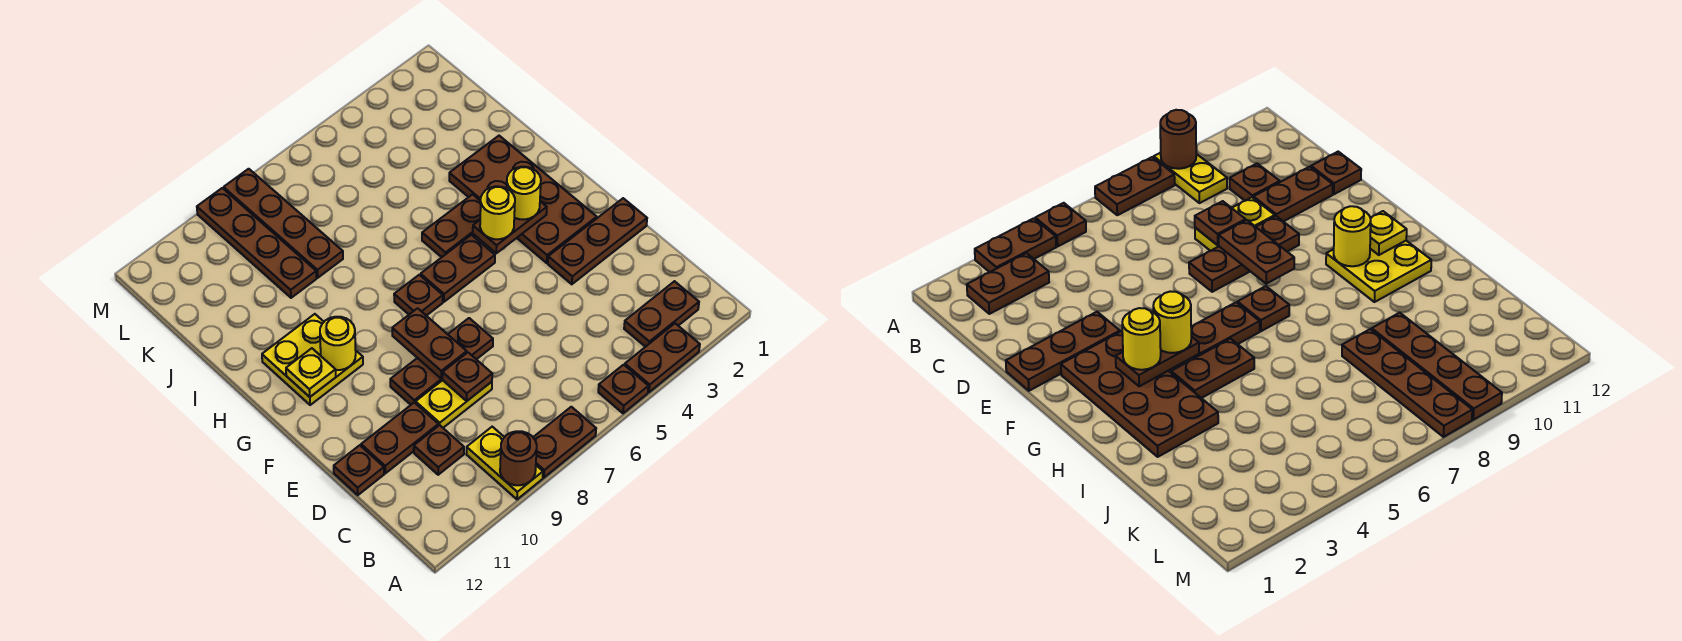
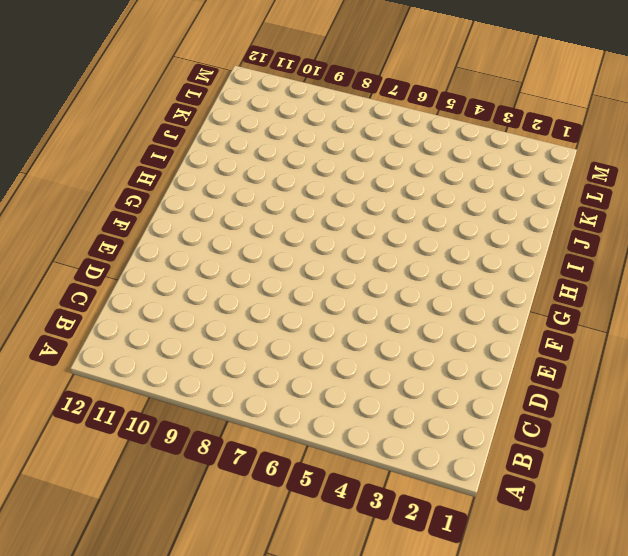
none -> brown 1x2 plate [625,324,700,392]
none -> brown 1x1 plate [598,365,648,413]
none -> brown 1x2 plate [533,407,596,478]

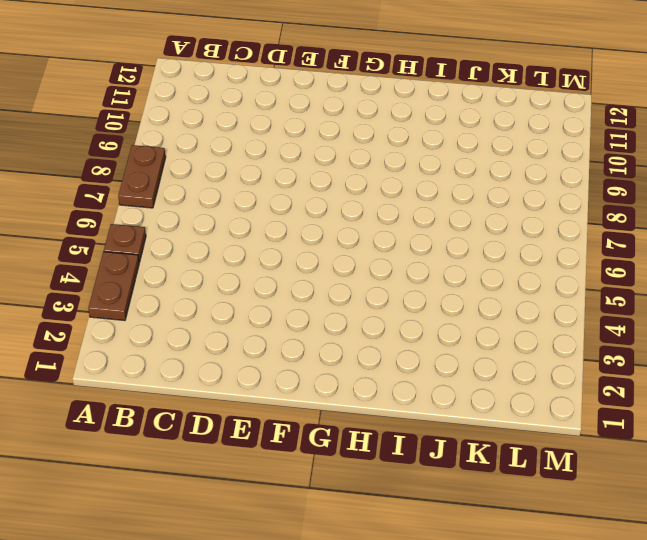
none -> yellow 1x2 plate [466,427,543,499]
none -> brown 1x2 plate [624,281,699,347]
none -> brown 1x1 plate [414,425,464,475]

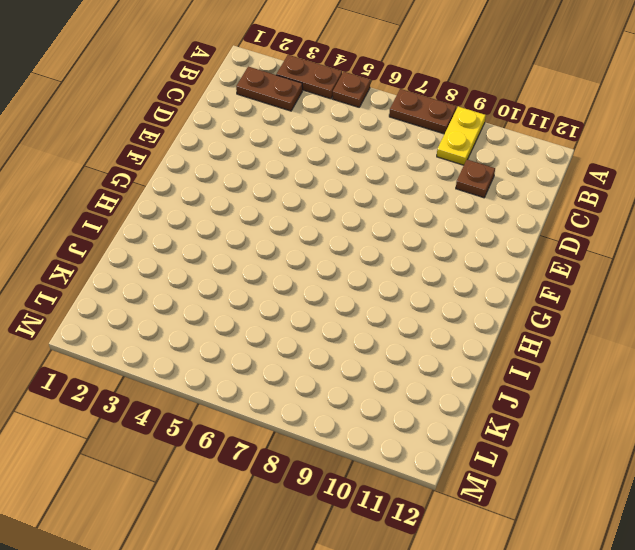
none -> yellow 1x2 plate [416,380,492,428]
none -> brown 1x2 plate [361,403,438,473]
none -> brown 1x1 plate [334,445,384,495]

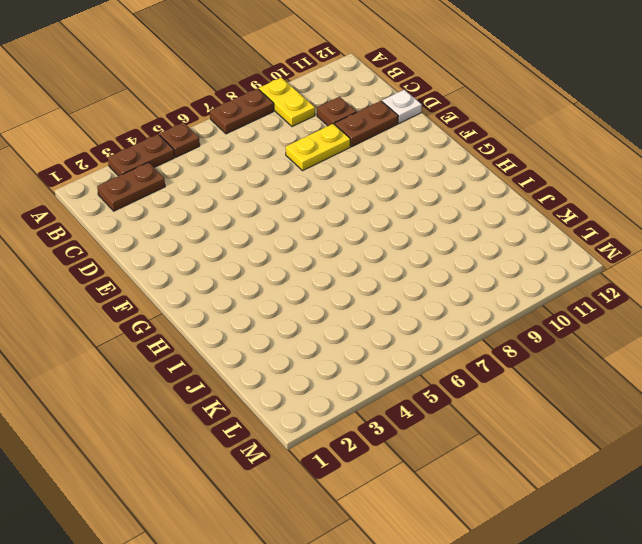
white 1x1 plate [382,90,422,124] -> brown 1x1 plate [334,445,384,495]
none -> brown 1x3 plate [548,198,647,284]
none -> brown 1x3 plate [390,318,493,405]
none -> brown 2x4 plate [449,136,597,263]

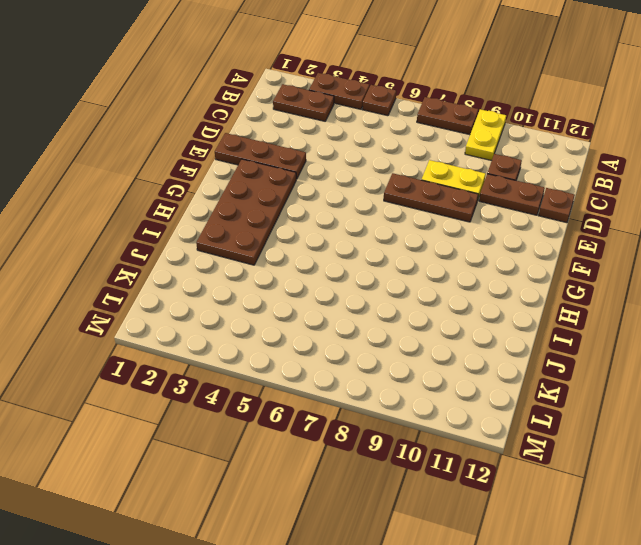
none -> brown 1x2 plate [421,235,495,302]
none -> brown 1x1 plate [394,275,443,316]
none -> yellow 2x2 plate [262,314,363,405]

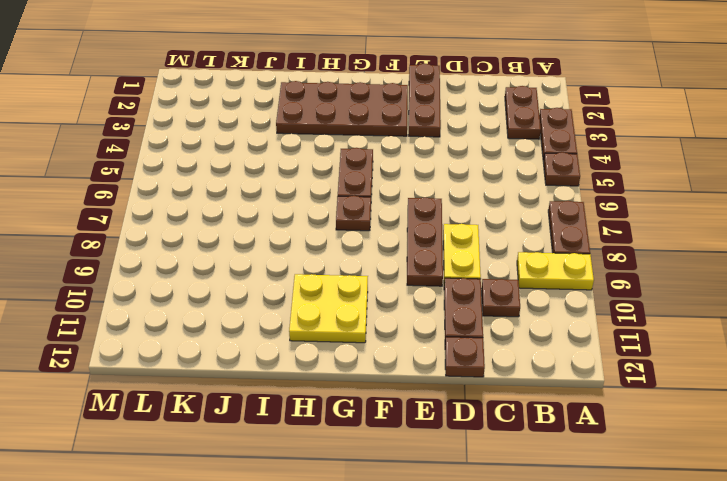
none -> brown 1x2 plate [422,194,481,257]
none -> brown 1x4 plate [224,169,343,278]
none -> brown 1x4 plate [197,188,317,298]

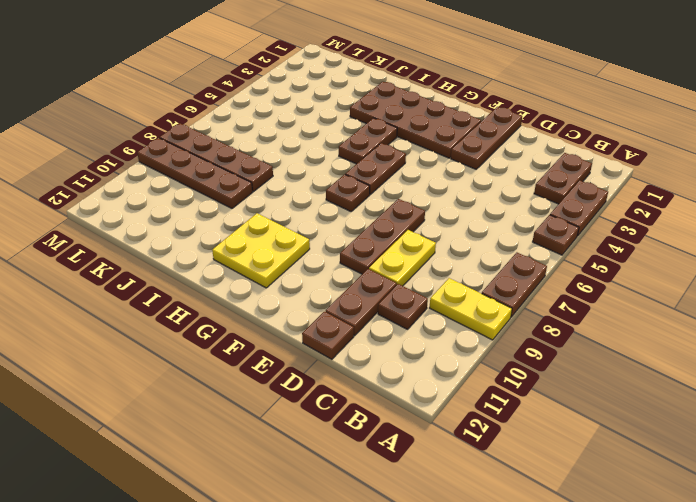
none -> brown 1x1 round brick [500,431,537,485]
none -> brown 1x1 plate [442,353,492,401]
none -> brown 1x2 plate [392,308,467,379]

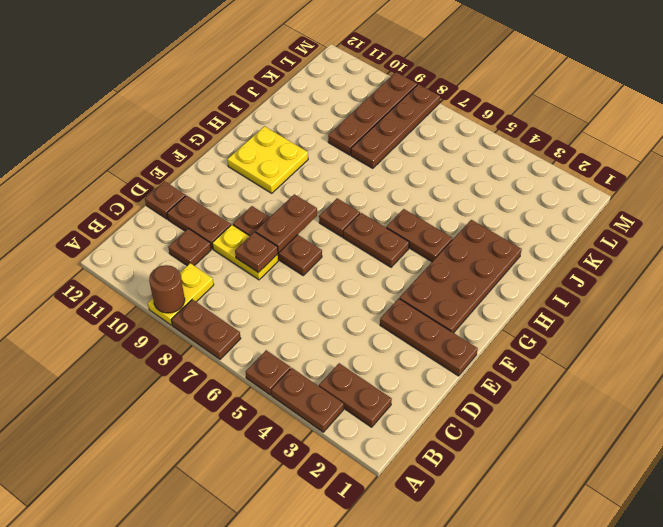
none -> brown 1x2 plate [473,201,547,253]
none -> yellow 1x1 round brick [320,317,356,370]
none -> yellow 1x1 plate [286,348,336,397]

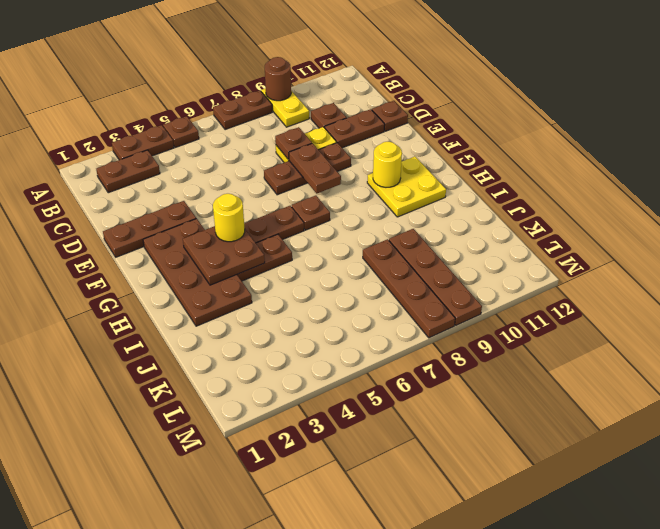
brown 2x2 plate [183,226,265,285] -> brown 1x2 plate [473,201,547,253]
none -> yellow 1x1 plate [286,348,336,397]
none -> yellow 1x1 round brick [507,167,541,219]

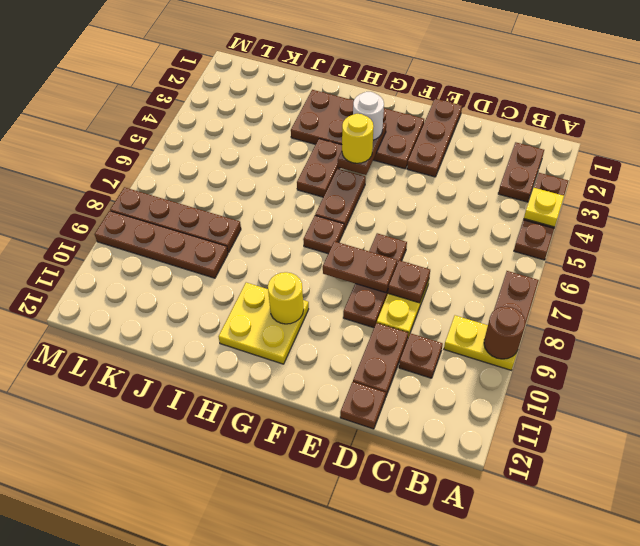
yellow 1x1 plate [524,188,564,227] -> yellow 1x1 plate moved to [286,348,336,397]
white 1x1 round brick [353,92,384,140] -> yellow 1x1 round brick [507,167,541,219]

